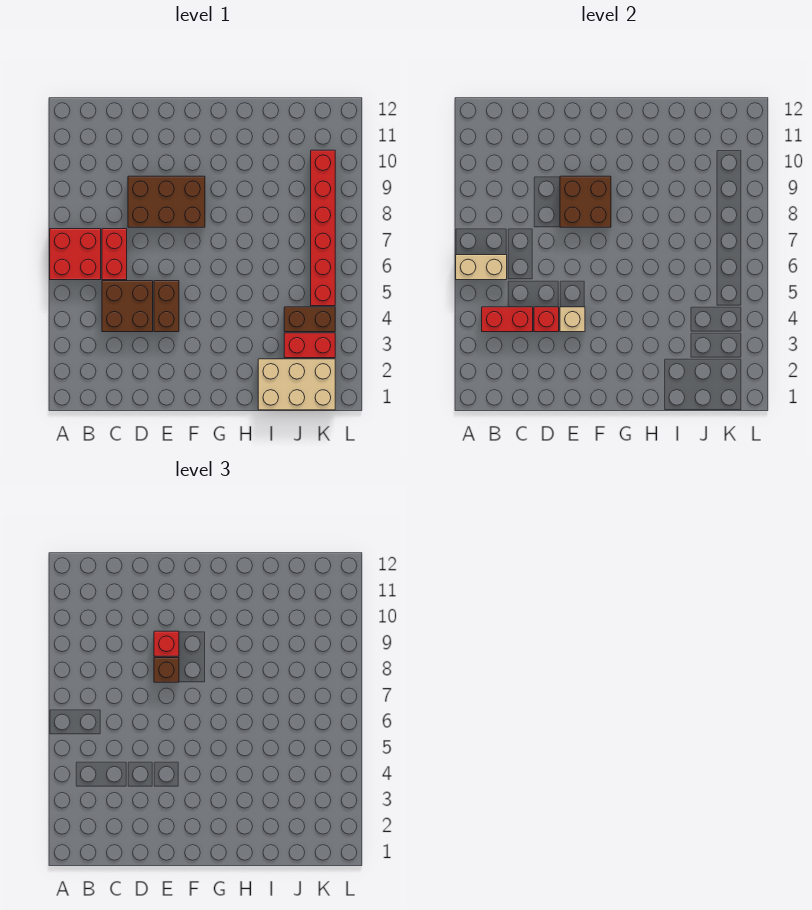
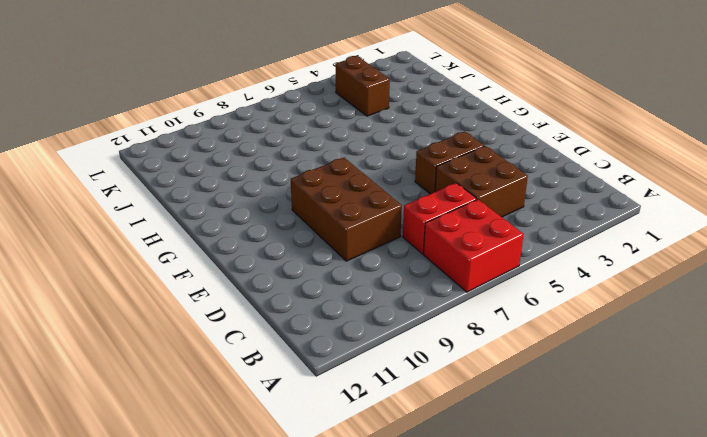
none -> tan 2x3 brick [258,359,335,410]
none -> red 1x2 brick [284,333,335,358]
none -> red 1x6 brick [311,150,335,306]

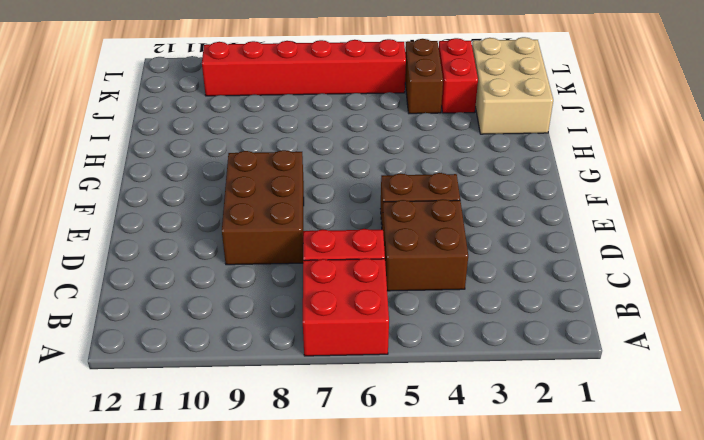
none -> tan 1x2 brick [456,255,507,280]
none -> red 1x2 brick [482,307,533,332]
none -> red 1x1 brick [534,307,559,332]

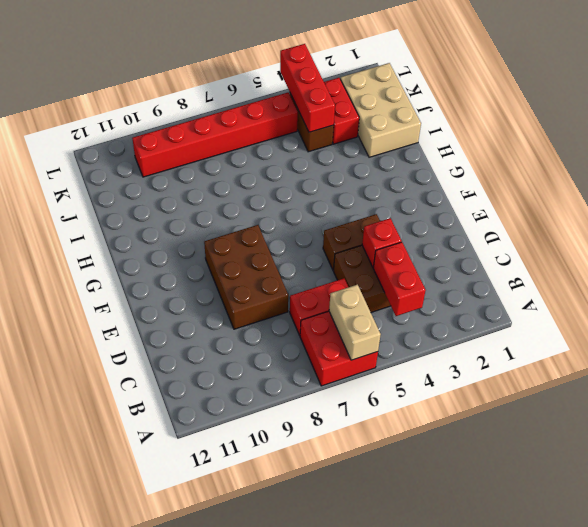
red 1x3 brick [280,44,335,132] -> none
none -> tan 1x1 brick [560,307,585,332]
none -> brown 2x2 brick [560,176,611,227]
none -> brown 1x1 brick [154,658,179,682]

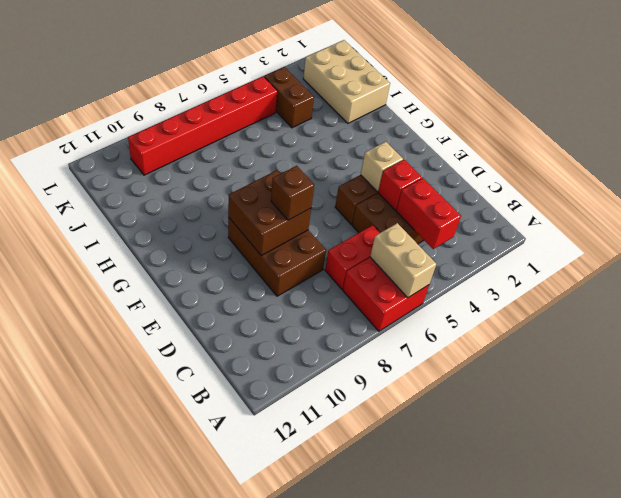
none -> red 1x2 brick [284,333,335,358]
none -> red 1x1 brick [154,631,179,656]

